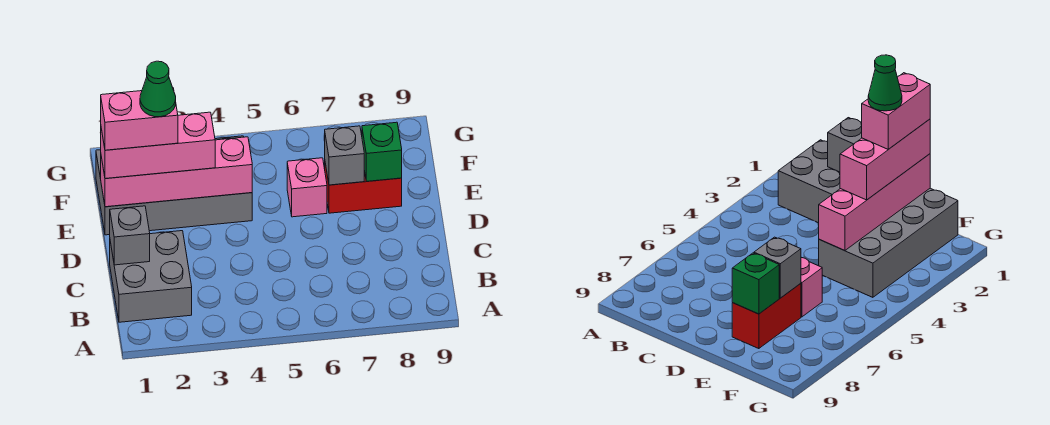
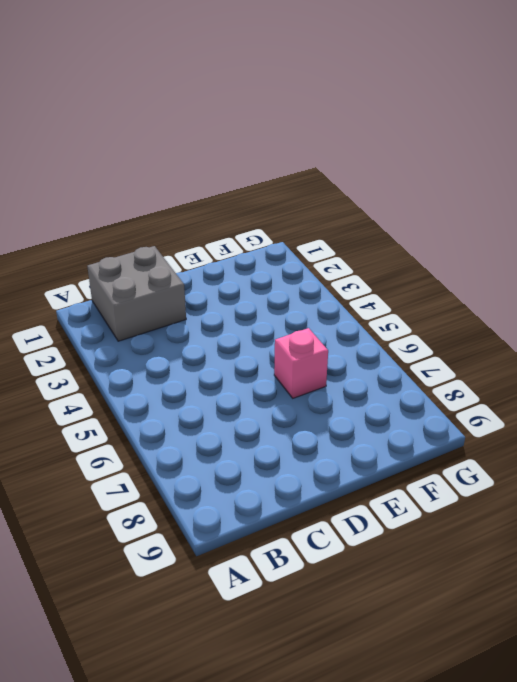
none -> grey 2x4 brick [96,136,252,235]
none -> red 1x2 brick [325,164,402,213]

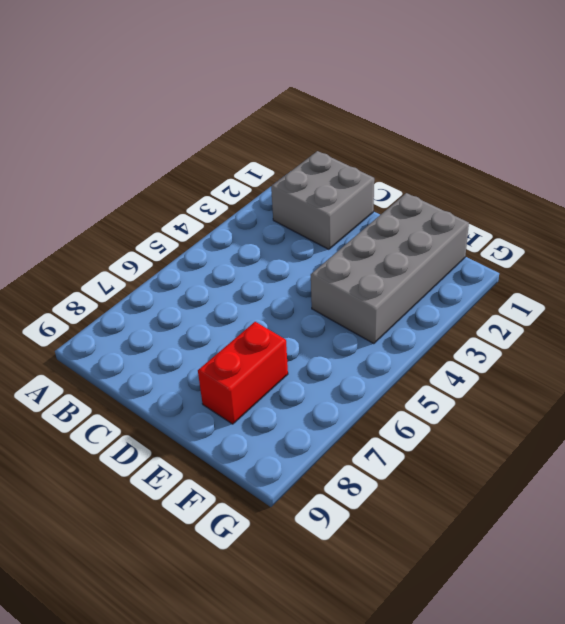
none -> pink 1x1 brick [287,158,327,217]
none -> grey 1x1 brick [110,206,150,265]

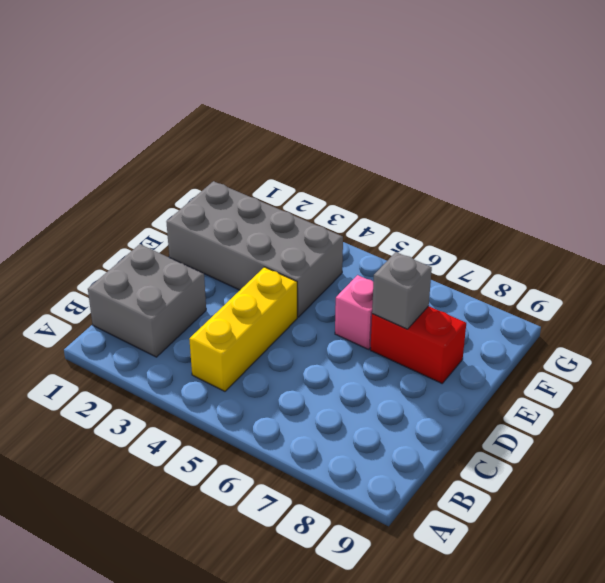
yellow 1x3 brick [189,267,297,391] -> none
none -> grey 1x1 brick [110,206,150,265]
none -> pink 1x4 brick [101,137,252,207]

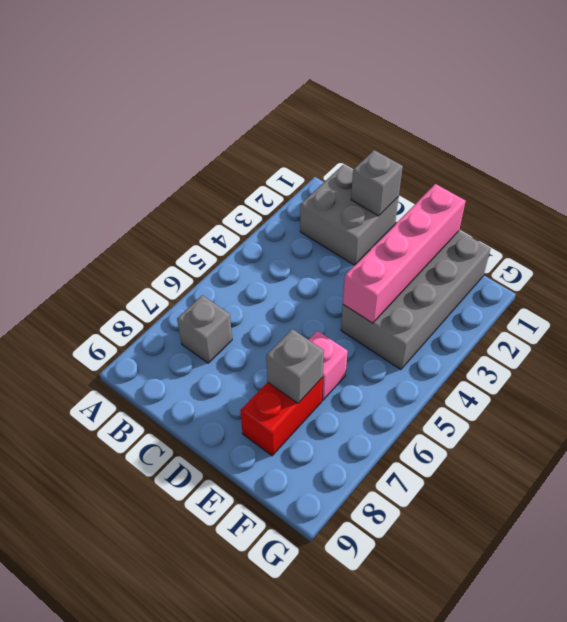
grey 1x1 brick [177,295,232,363] -> none
none -> green 1x1 brick [362,122,402,181]
none -> pink 1x3 brick [101,112,215,179]

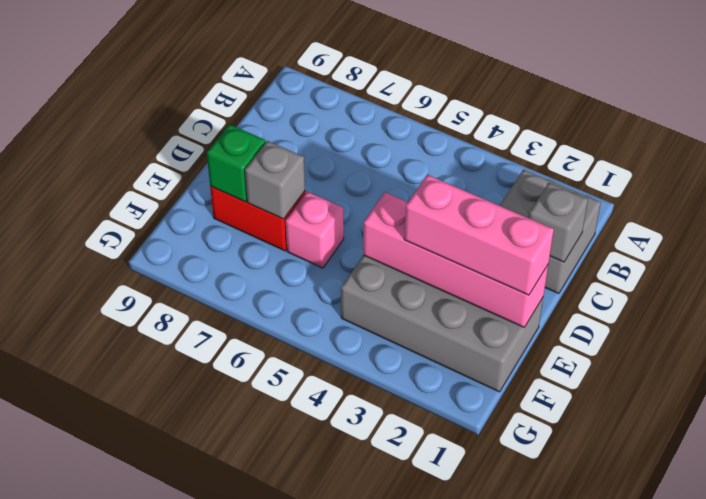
none -> pink 1x2 brick [101,88,178,150]
none -> green 1x1 cone [140,61,176,117]

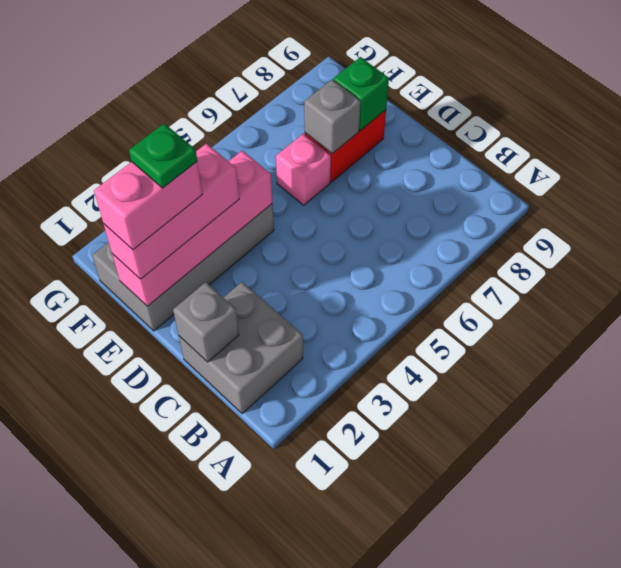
green 1x1 plate [129,123,197,188] -> green 1x1 cone [140,61,176,117]

